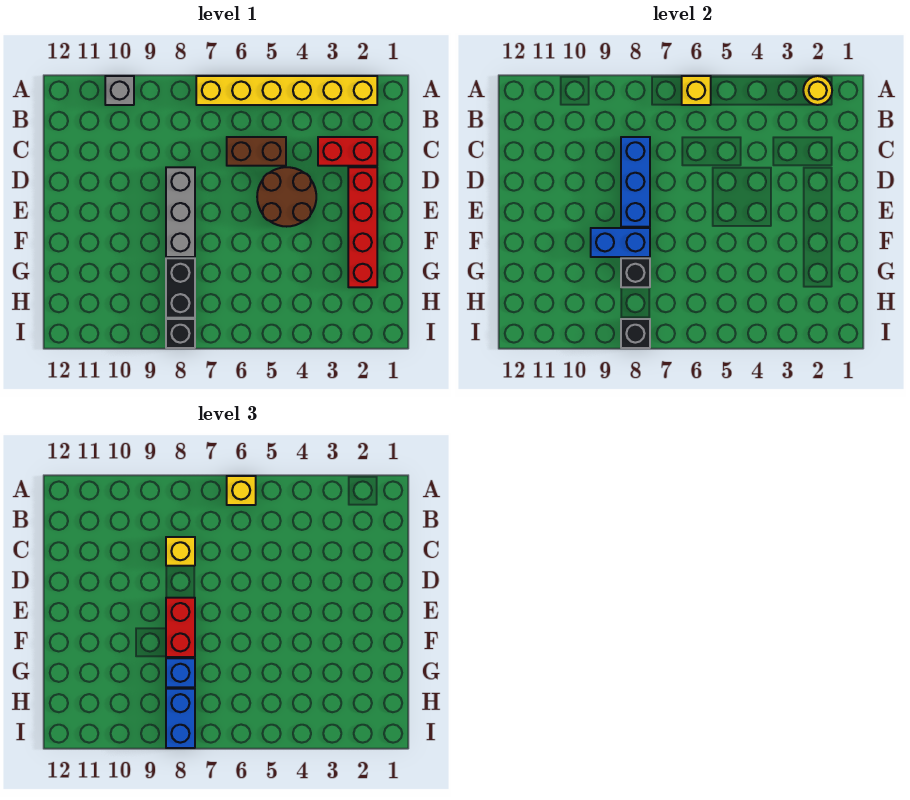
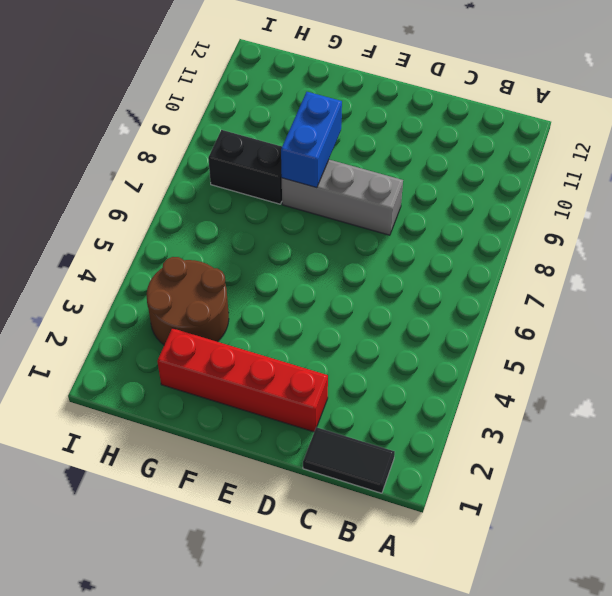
black 1x2 tile [303,427,395,493] -> none
brown 2x2 round brick [147,257,229,345] -> brown 2x2 round brick moved to [257,167,316,227]
none -> yellow 1x6 brick [196,76,377,105]
none -> grey 1x1 brick [105,76,134,105]
none -> red 1x2 brick [318,137,377,166]

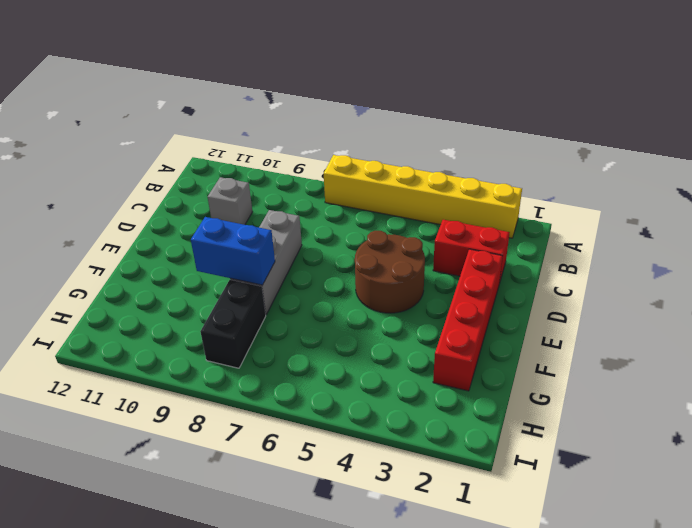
grey 1x1 brick [208,177,253,225] -> grey 1x1 brick moved to [105,76,134,105]
none -> brown 1x2 brick [227,137,286,166]
none -> black 1x1 brick [166,319,195,348]
none -> yellow 1x1 round brick [803,76,832,105]

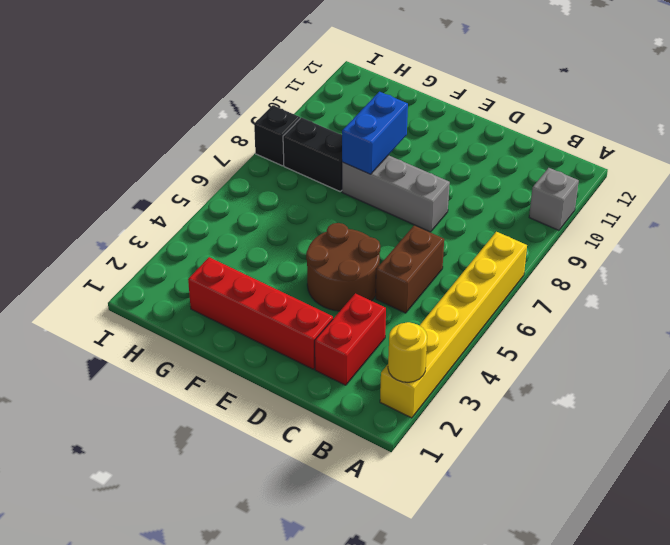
none -> yellow 1x1 brick [682,76,711,105]
none -> blue 1x3 brick [621,137,650,227]
none -> black 1x1 brick [621,258,650,287]

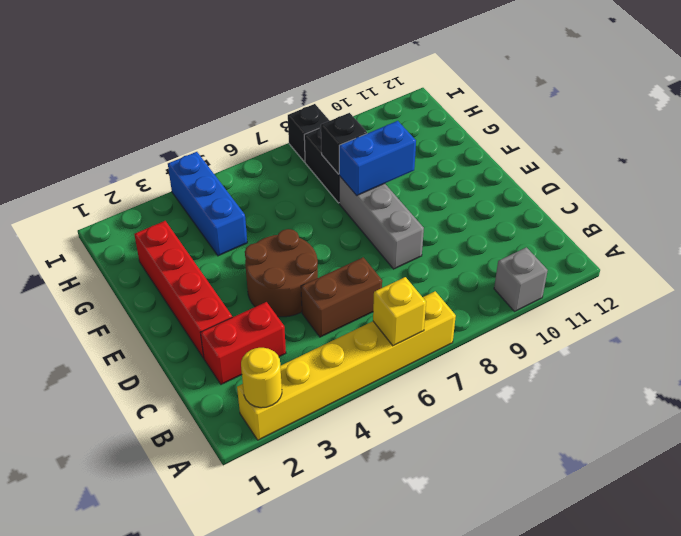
blue 1x3 brick [168,152,247,256] -> blue 1x3 brick moved to [621,137,650,227]
none -> black 1x1 brick [621,319,650,348]
none -> yellow 1x1 brick [227,476,256,505]
none -> yellow 1x1 brick [166,537,195,566]

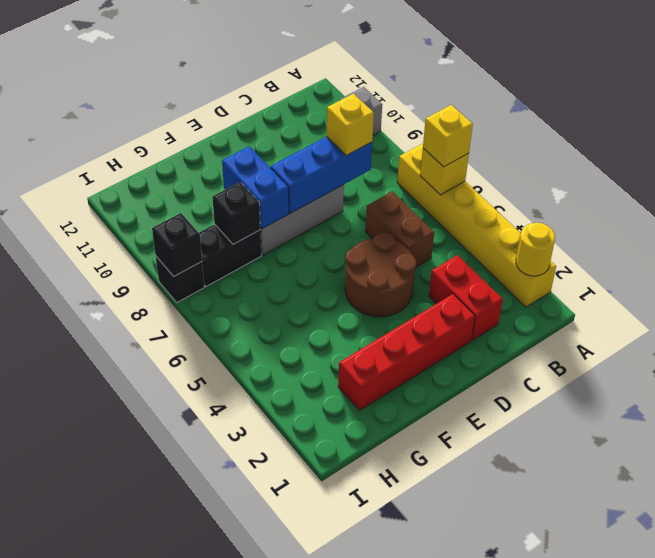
none -> red 1x2 brick [166,598,195,657]
none -> blue 1x1 brick [166,658,195,687]
none -> blue 1x2 brick [166,689,195,748]

